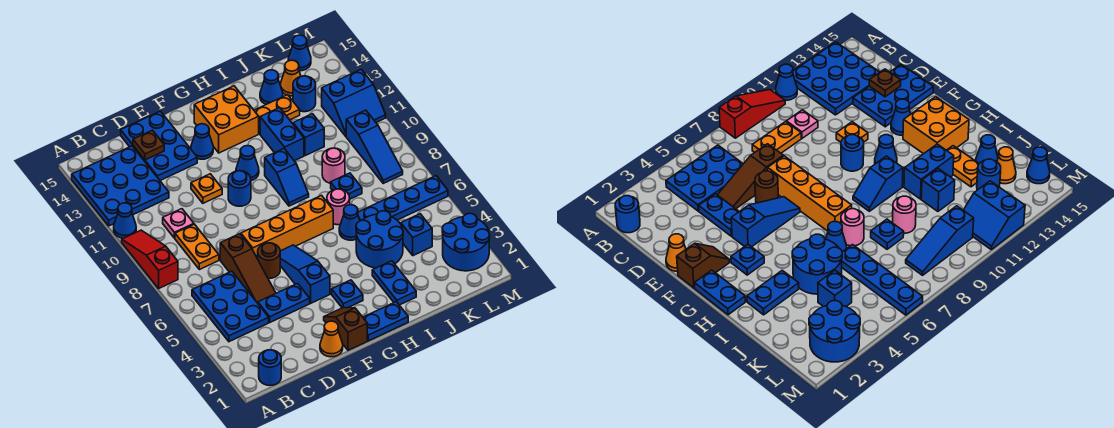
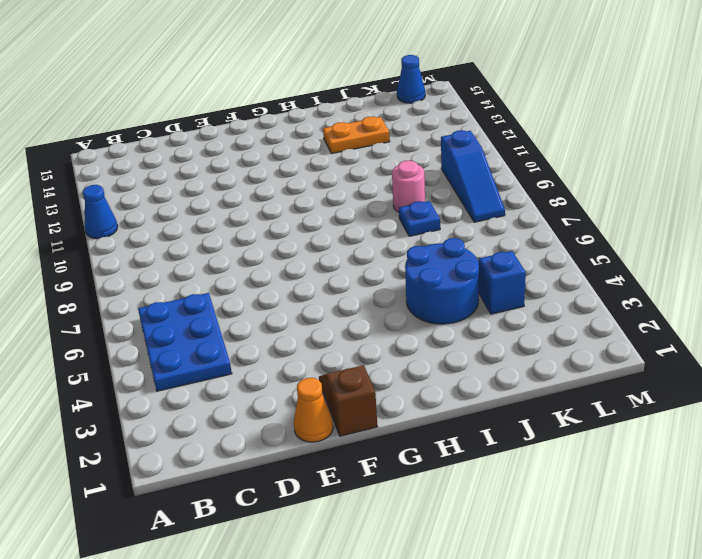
none -> red 1x3 slope [122,230,178,288]
none -> blue 3x3 plate [72,146,169,226]
none -> blue 1x1 round brick [259,350,281,386]
none -> orange 1x2 plate [175,224,219,270]

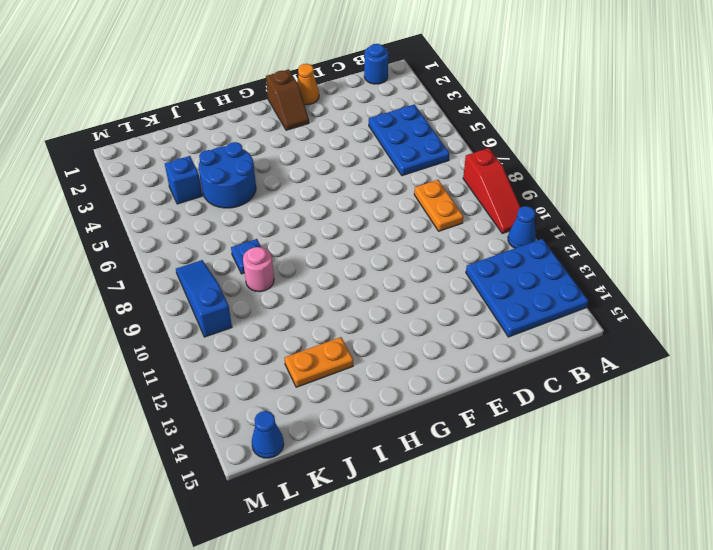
none -> pink 1x1 plate [163,209,194,238]
none -> blue 1x2 plate [258,283,310,322]
none -> brown 1x3 slope [220,234,276,303]
none -> blue 2x3 plate [121,111,197,180]

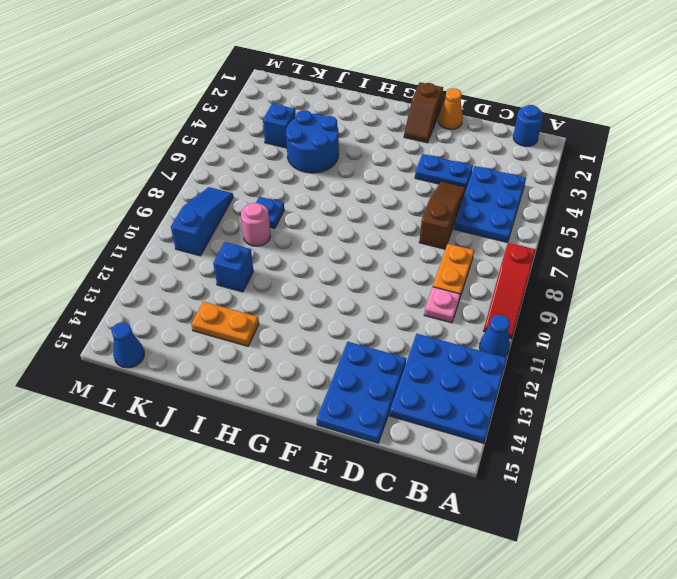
none -> brown 1x1 round brick [258,243,280,279]
none -> orange 1x4 brick [241,196,333,259]
none -> orange 1x1 plate [191,174,222,203]
none -> blue 1x3 slope [280,245,330,303]

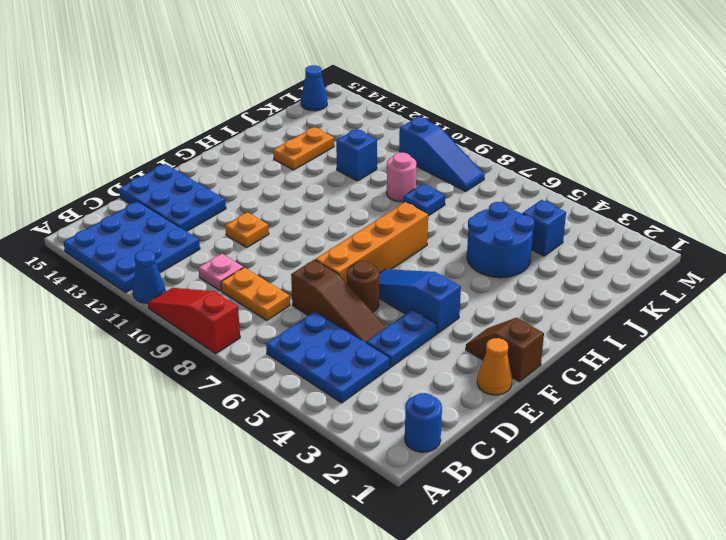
none -> blue 1x1 round brick [228,171,251,206]
none -> blue 1x1 cone [191,124,213,159]
none -> blue 1x2 plate [363,302,408,341]
none -> blue 1x1 plate [332,280,363,308]

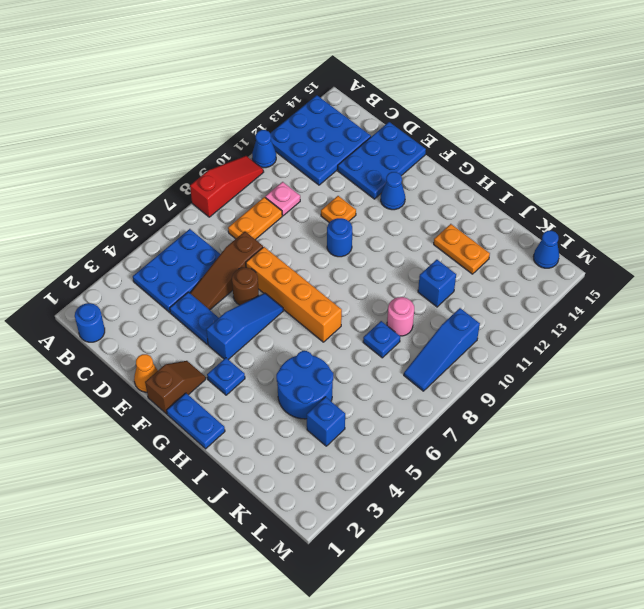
none -> blue 1x1 cone [236,145,259,181]
none -> orange 2x2 brick [194,86,259,153]
none -> blue 1x2 slope [265,149,309,206]
none -> blue 1x2 plate [372,261,416,305]

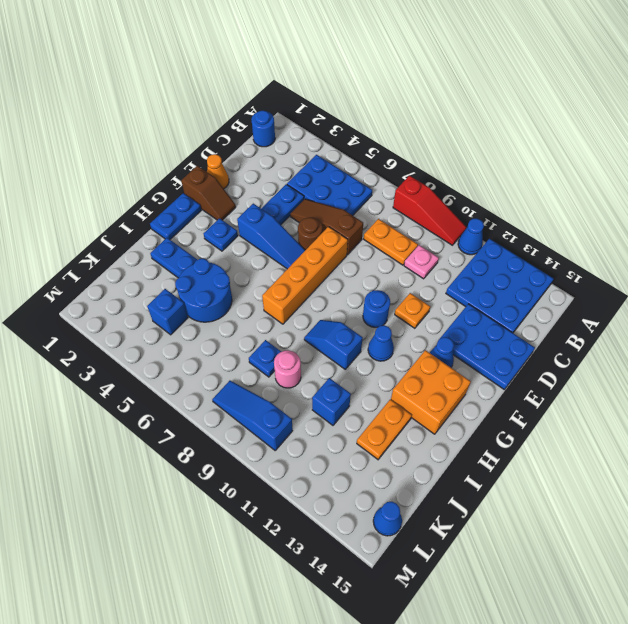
none -> blue 1x1 cone [339,205,360,240]
none -> pink 1x1 round brick [327,189,350,225]
none -> blue 1x2 brick [260,108,304,161]
none -> blue 1x4 plate [358,176,448,221]

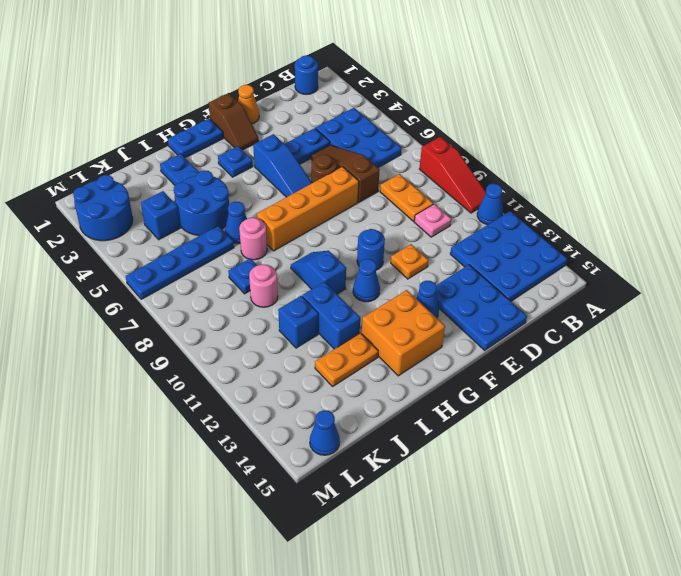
none -> blue 1x1 cone [260,70,283,104]
none -> blue 1x1 round brick [293,76,316,112]
none -> orange 1x1 cone [280,60,301,96]
none -> blue 1x3 slope [346,110,403,183]

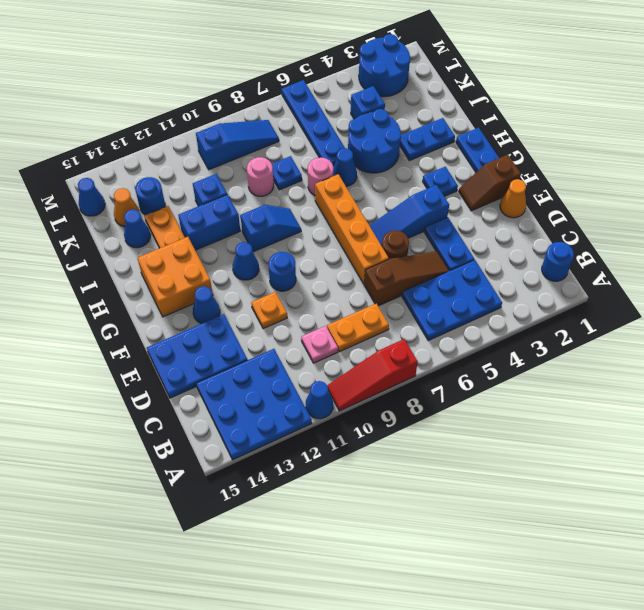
none -> blue 2x2 slope [322,69,386,136]
none -> brown 1x1 plate [133,130,164,160]

